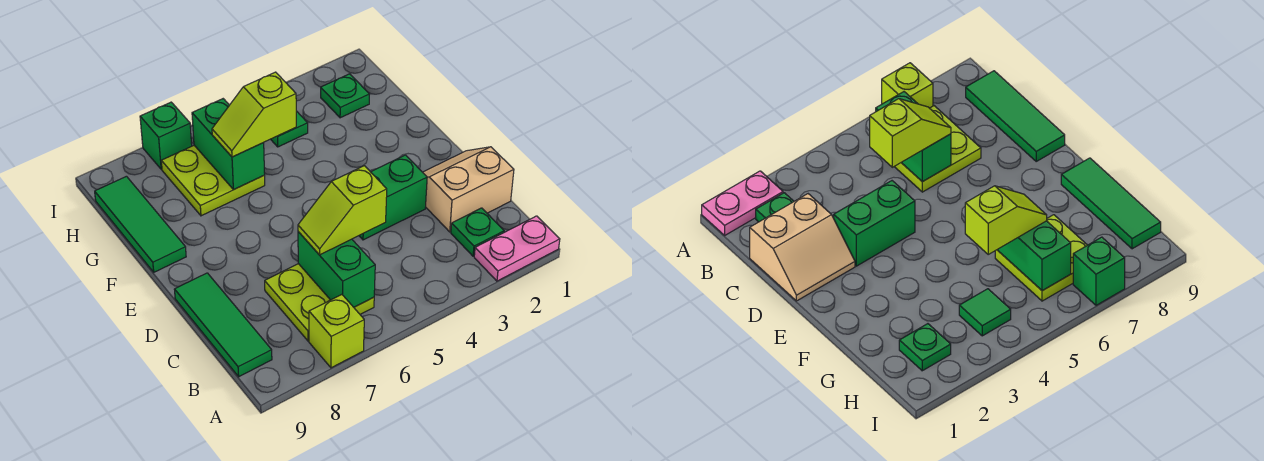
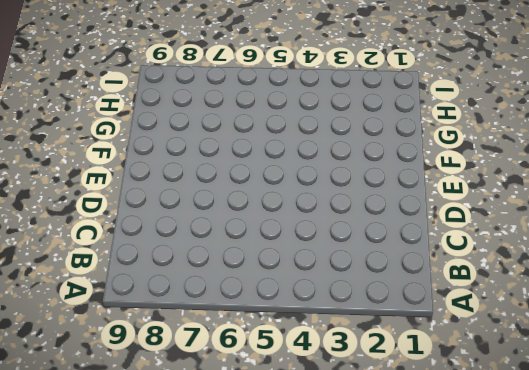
none -> pink 1x2 plate [474,216,560,281]
none -> lime 1x1 brick [309,295,364,368]
none -> green 1x1 plate [451,208,504,256]

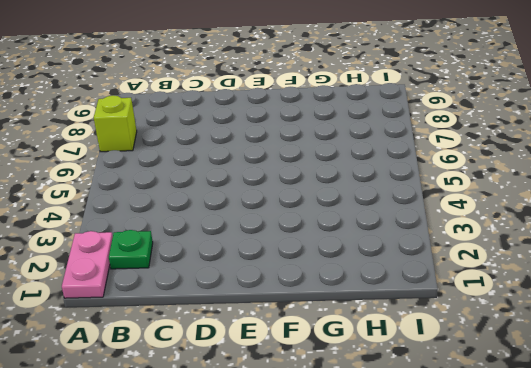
none -> lime 2x2 plate [265,264,374,341]
none -> green 1x3 tile [174,273,272,377]
none -> tan 2x2 slope [423,147,514,232]

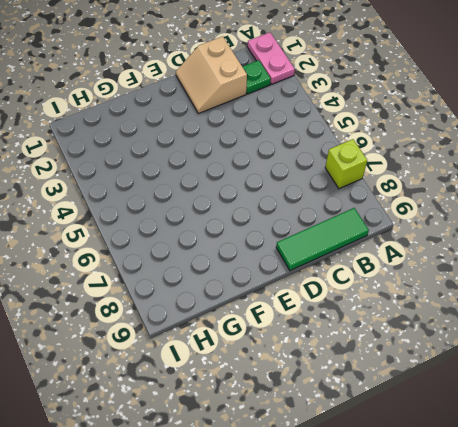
none -> lime 2x2 plate [265,264,374,341]
none -> green 1x2 brick [359,155,427,240]
none -> green 1x3 tile [95,176,186,272]

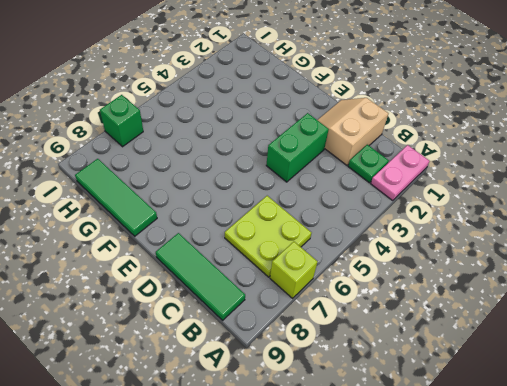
none -> lime 2x2 plate [161,145,265,216]
none -> green 1x1 plate [321,74,369,118]
none -> green 1x1 tile [271,111,308,147]

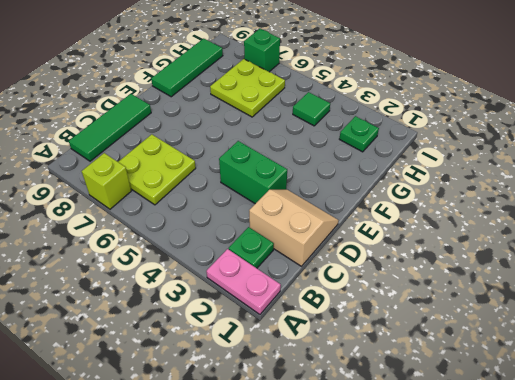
none -> green 1x2 brick [298,232,375,307]
none -> green 1x2 brick [192,99,265,190]
none -> lime 1x2 slope [298,166,387,255]

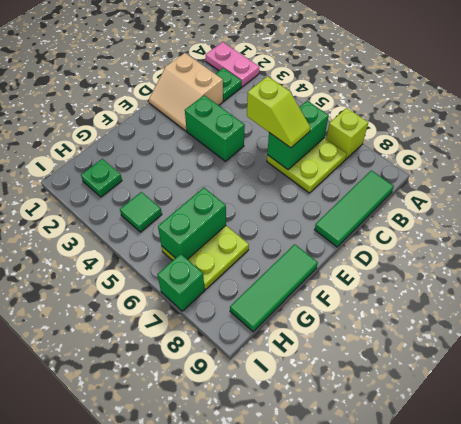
none -> lime 1x2 slope [212,72,296,157]

